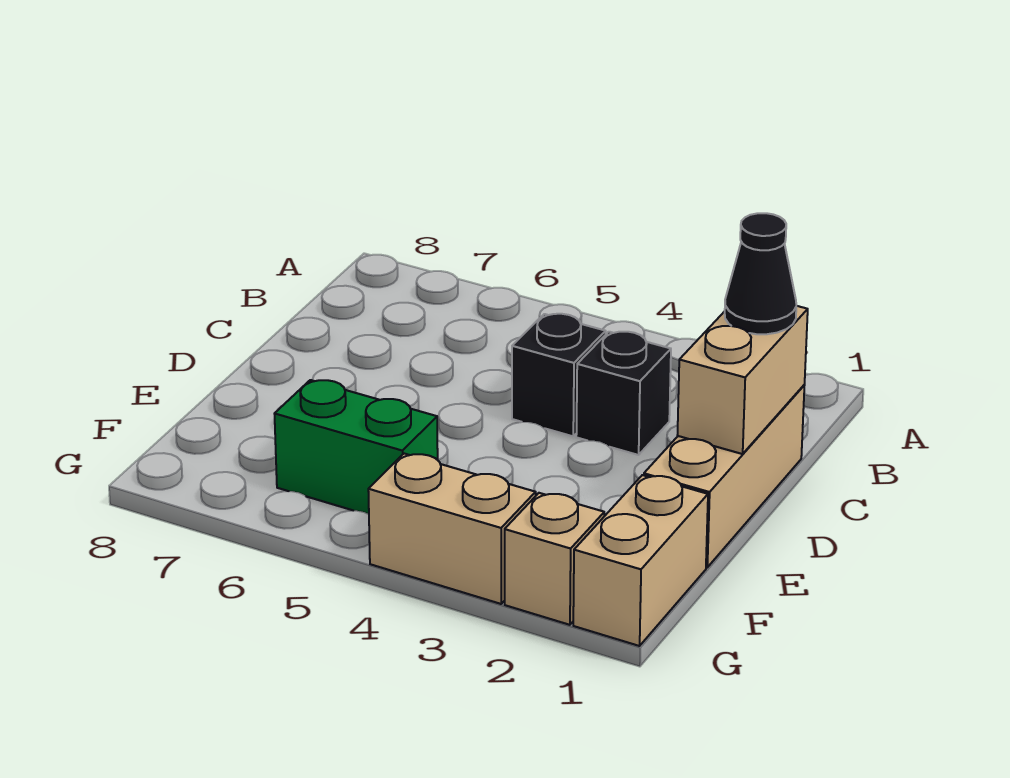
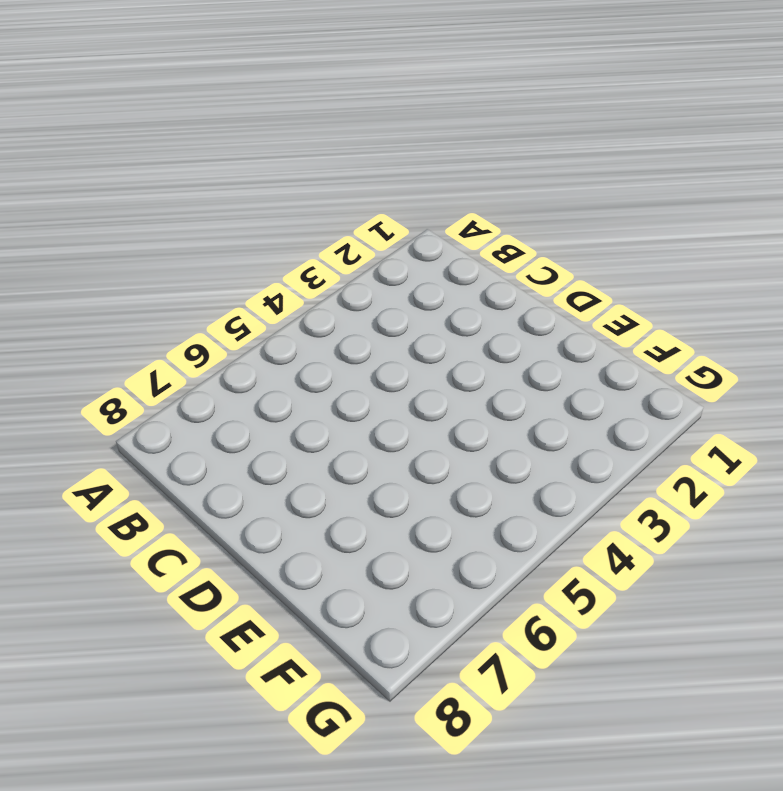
none -> tan 1x3 brick [644,385,805,567]
none -> black 1x1 brick [576,332,671,455]

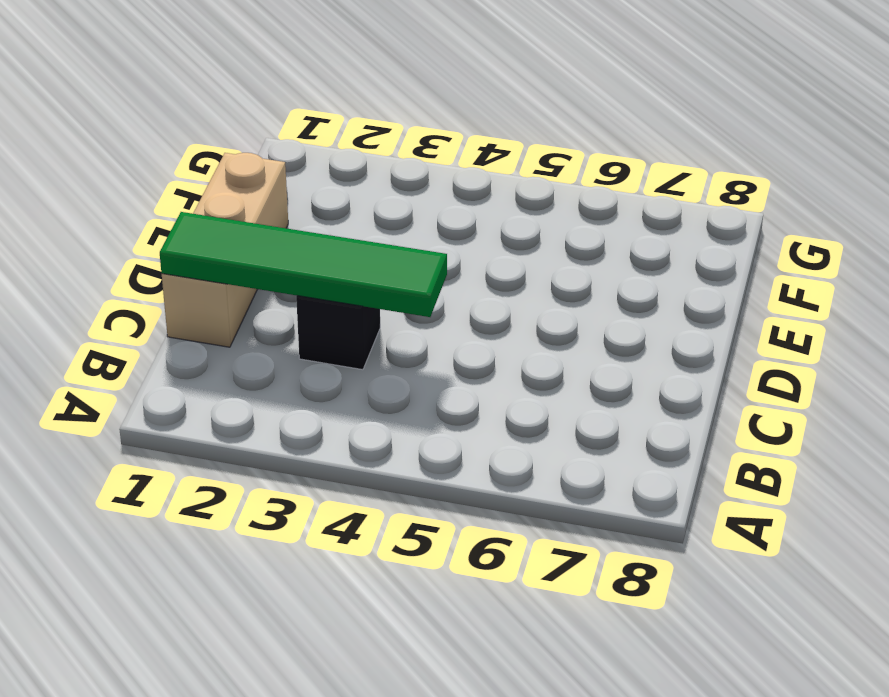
green 1x4 tile [160,212,447,317] -> tan 1x2 brick [677,306,808,454]
none -> black 1x1 brick [512,314,606,436]
none -> tan 1x2 brick [573,475,708,646]

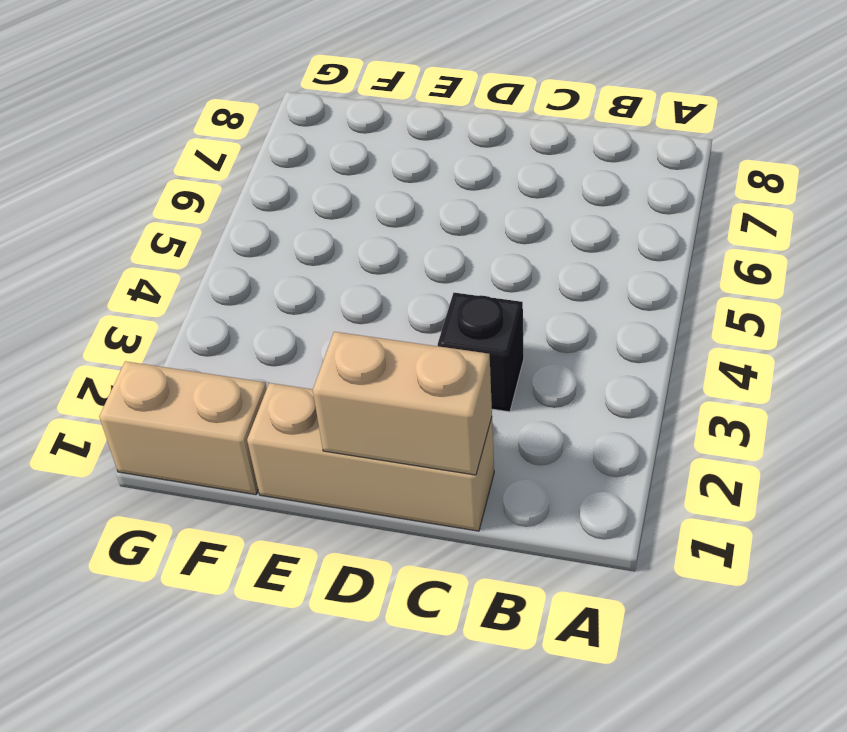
none -> black 1x1 brick [512,314,606,436]
none -> green 1x2 brick [274,380,438,514]

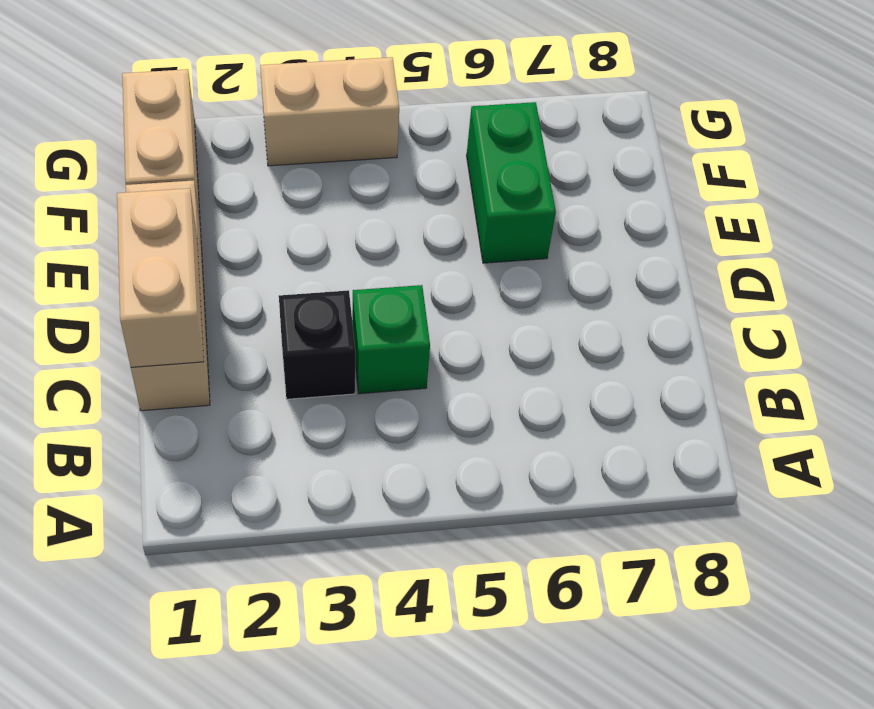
green 1x1 brick [352,285,430,394] -> black 1x1 brick [512,314,606,436]
green 1x2 brick [467,102,556,263] -> green 1x2 brick turned to [274,380,438,514]
none -> tan 1x1 brick [505,493,604,625]
none -> black 1x1 cone [725,213,796,334]

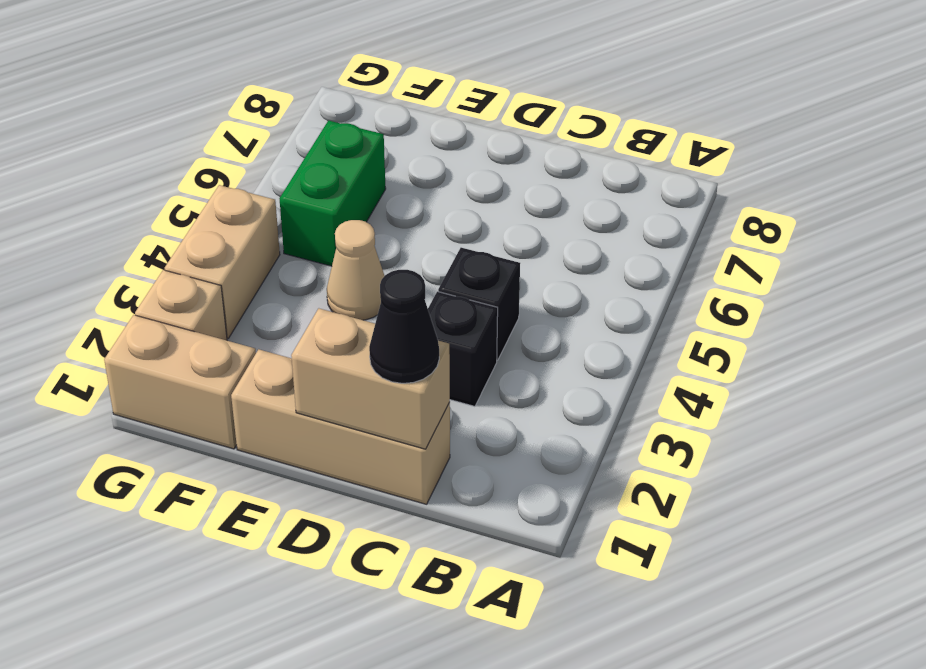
tan 1x1 cone [327,220,384,320] -> none

